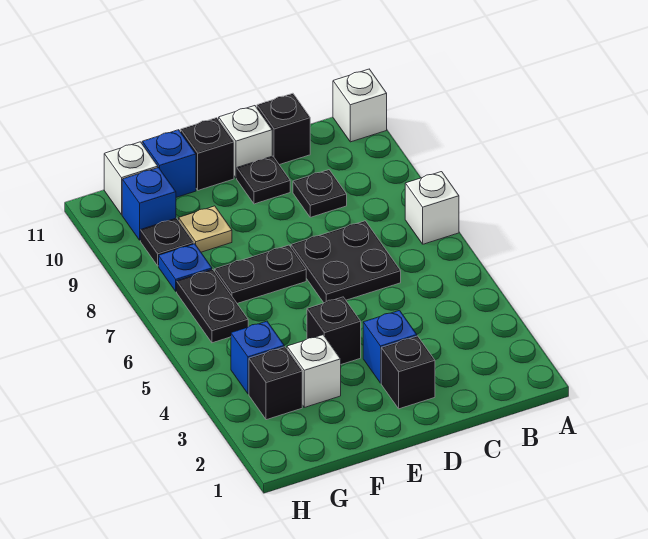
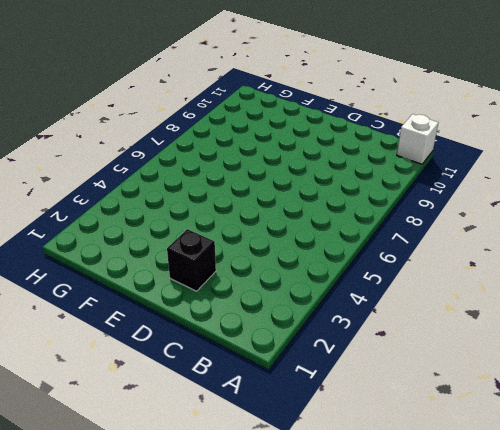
none -> white 1x1 brick [405,172,459,244]
none -> black 2x2 plate [291,221,401,303]
none -> black 1x1 plate [293,170,347,217]

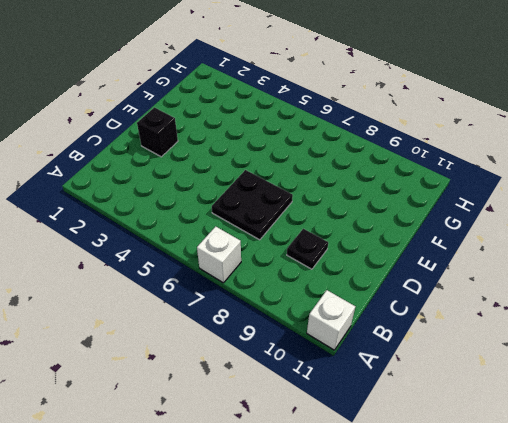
none -> black 1x1 brick [257,93,310,165]
none -> blue 1x1 brick [363,310,417,383]
none -> black 1x1 plate [237,156,290,204]

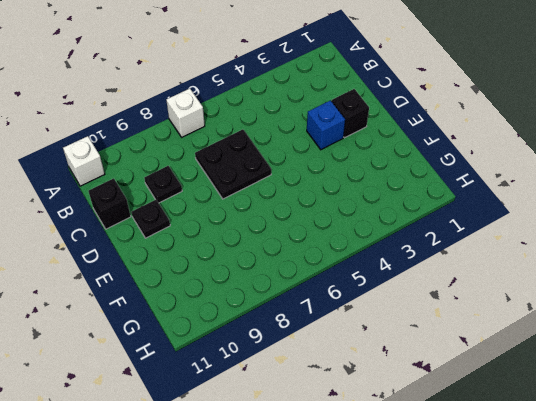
none -> white 1x1 brick [219,106,272,178]
none -> black 1x1 brick [307,297,361,364]
none -> black 1x2 plate [215,245,306,303]

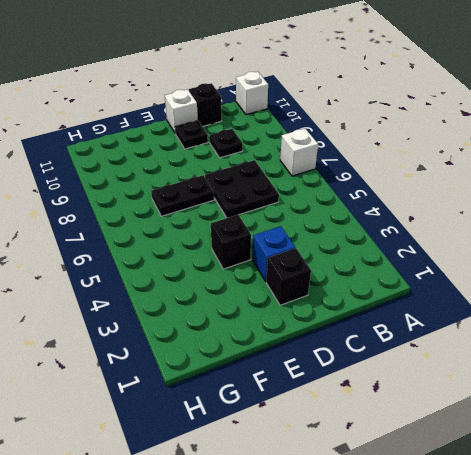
none -> black 1x1 brick [181,118,234,190]
none -> white 1x1 brick [287,335,341,407]
none -> tan 1x1 plate [179,206,232,252]

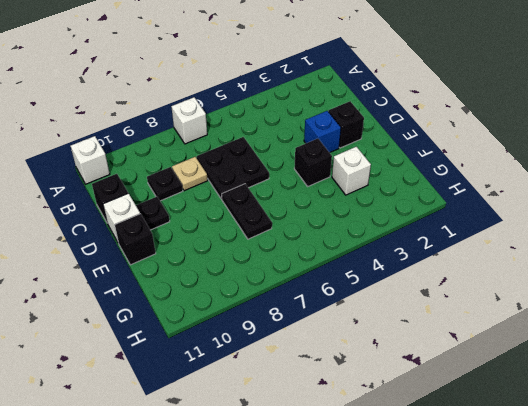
tan 1x1 plate [172,157,208,191] -> tan 1x1 plate moved to [179,206,232,252]
none -> blue 1x1 brick [142,130,196,197]
none -> black 1x1 brick [249,347,302,420]
none -> blue 1x1 brick [231,321,284,394]

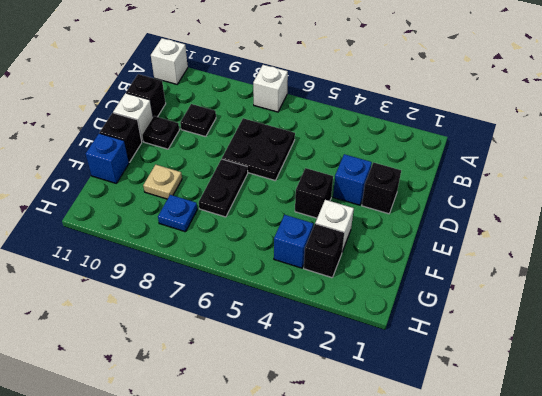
none -> black 1x2 plate [177,269,248,343]
none -> black 1x1 plate [140,218,194,266]
none -> blue 1x1 brick [122,168,176,240]

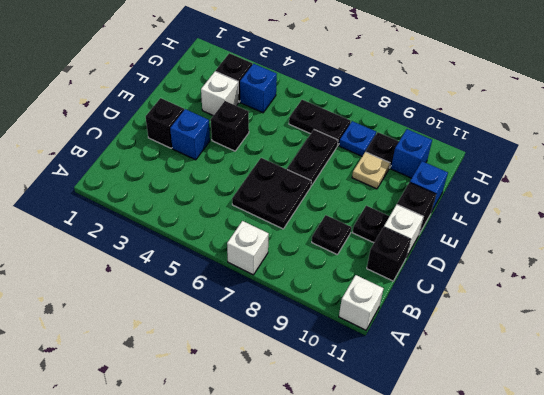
none -> white 1x1 brick [104,142,158,215]

